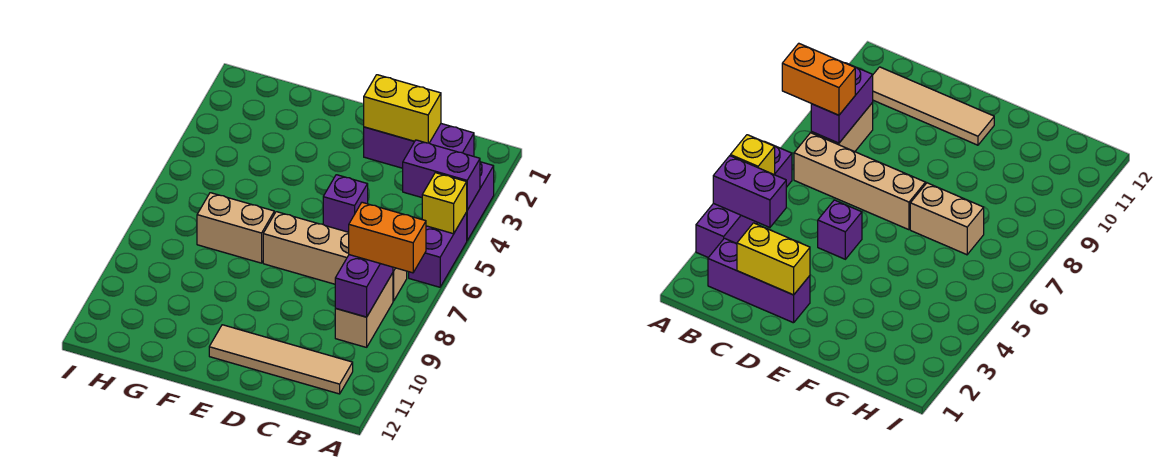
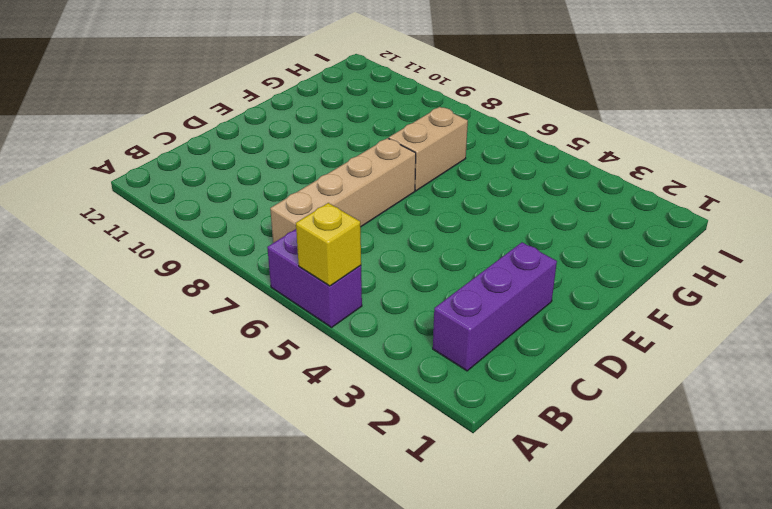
none -> purple 1x2 brick [467,162,494,240]
none -> tan 1x2 brick [335,273,393,347]
none -> tan 1x4 tile [209,325,353,394]

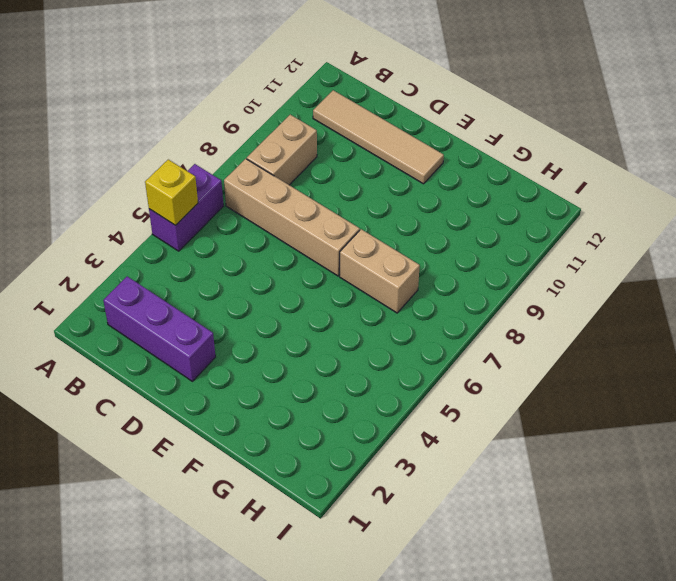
none -> purple 1x2 brick [467,162,494,240]
none -> purple 1x1 brick [323,175,368,232]
none -> purple 1x2 brick [403,140,480,210]

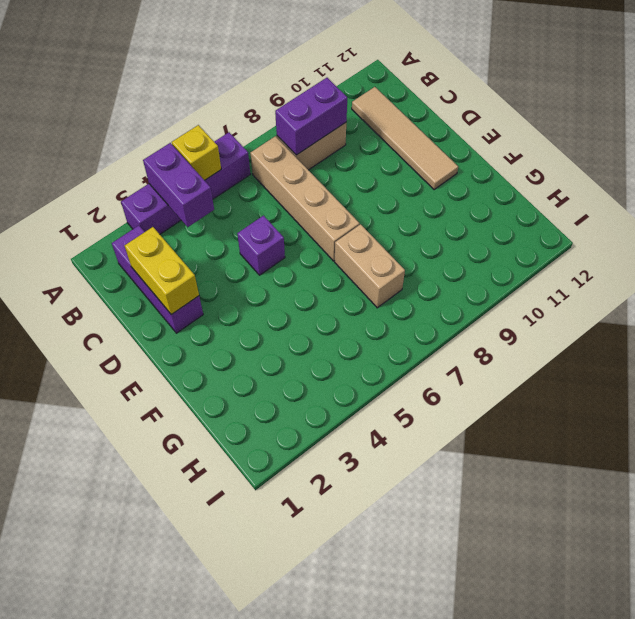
none -> orange 1x2 brick [349,202,426,273]

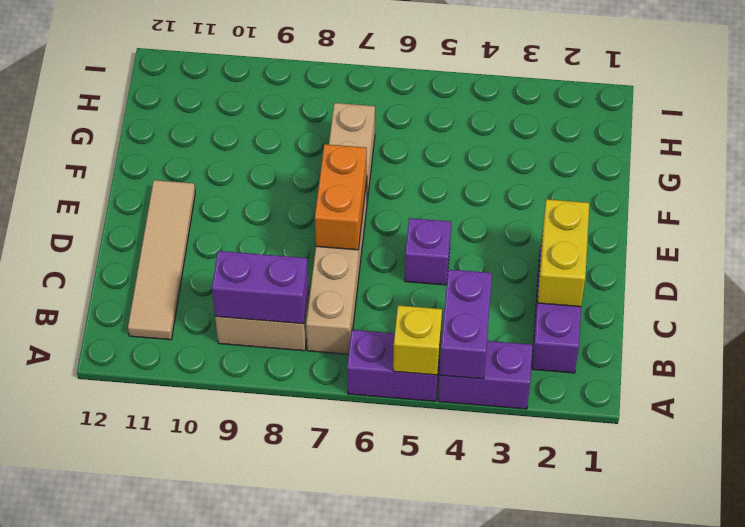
orange 1x2 brick [315,144,367,250] -> orange 1x2 brick moved to [349,202,426,273]

